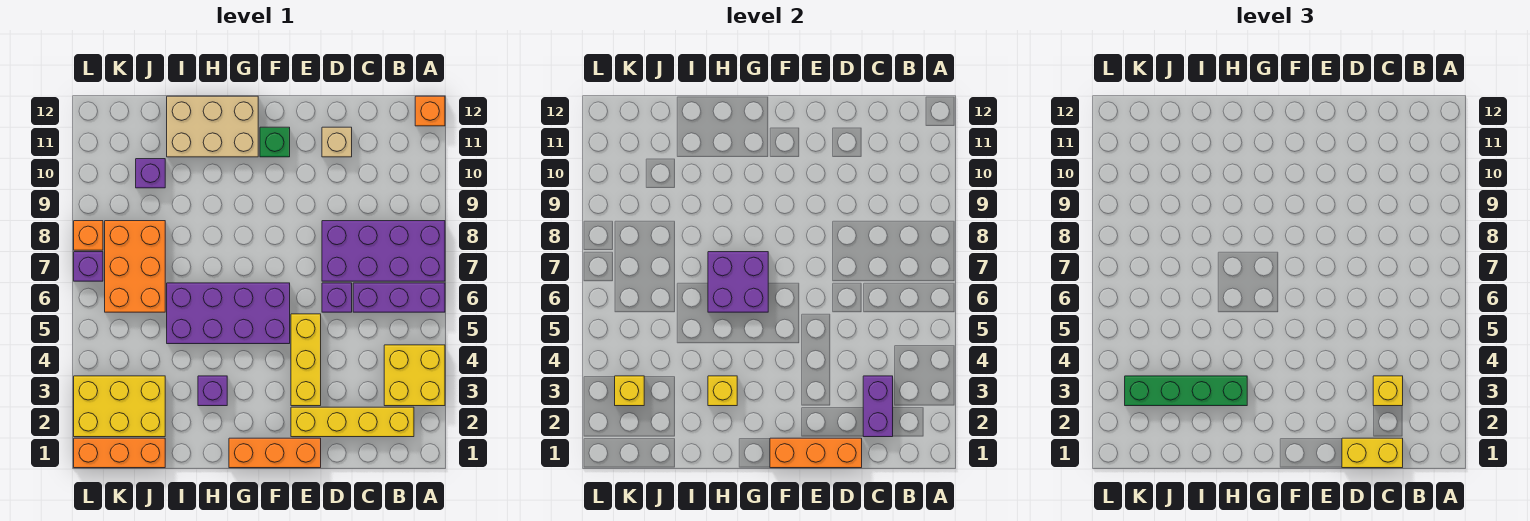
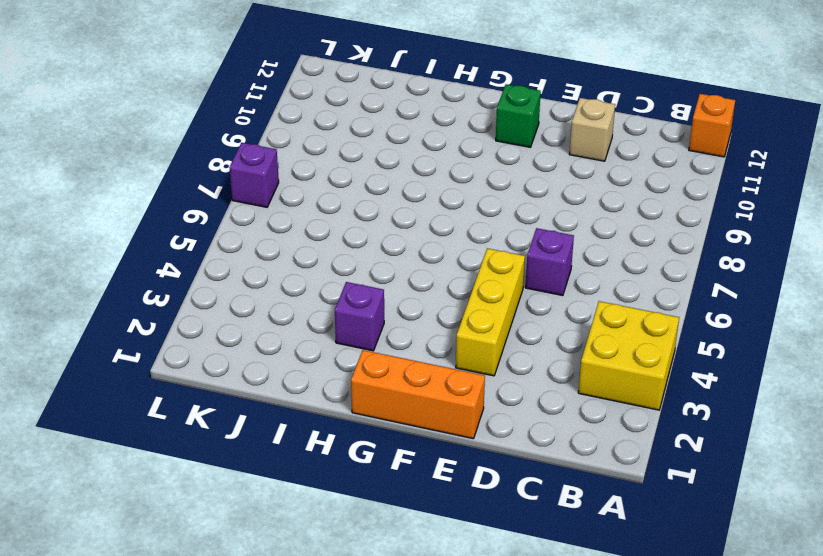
none -> purple 1x3 brick [353,283,445,312]
none -> purple 2x4 brick [322,221,445,281]
none -> yellow 1x4 brick [291,407,414,437]

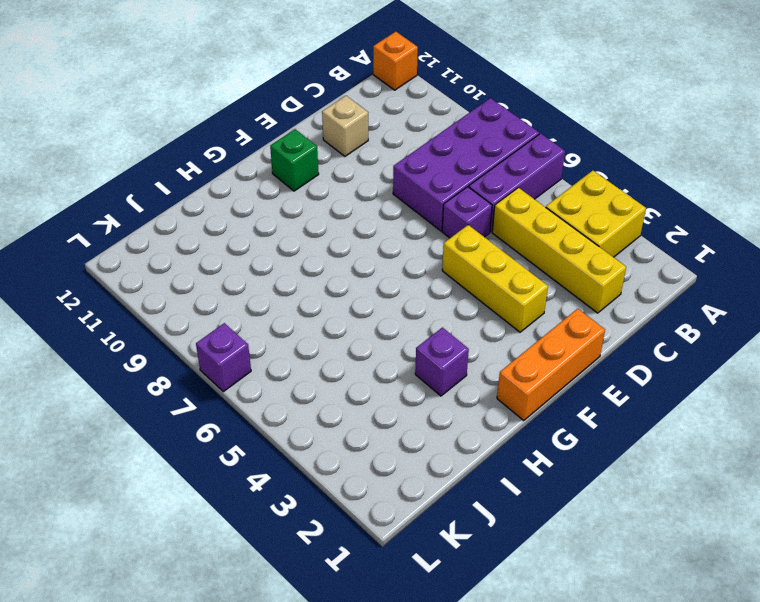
yellow 1x4 brick [492,188,626,313] -> yellow 1x4 brick turned to [291,407,414,437]
none -> purple 2x4 brick [167,283,290,344]
none -> tan 2x3 brick [167,96,258,157]
none -> orange 1x3 brick [74,438,165,468]

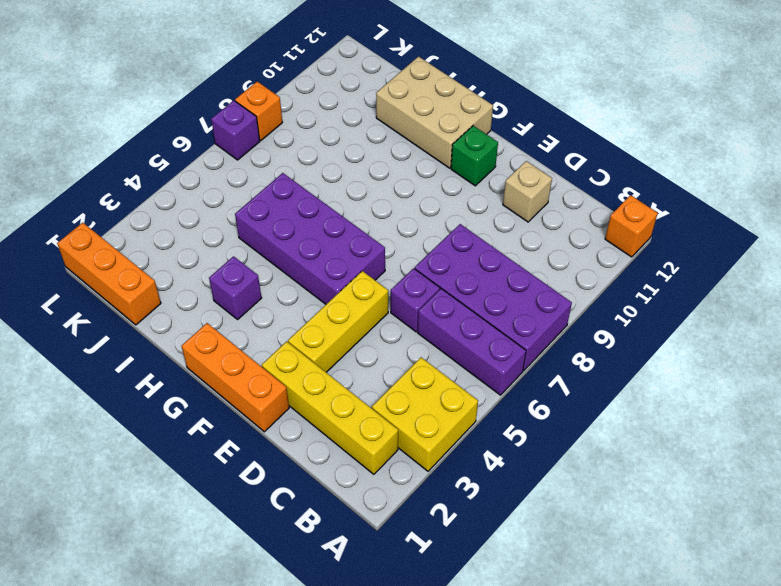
none -> yellow 2x3 brick [74,376,165,437]
none -> orange 2x3 brick [105,221,165,312]
none -> purple 1x1 brick [136,159,165,188]

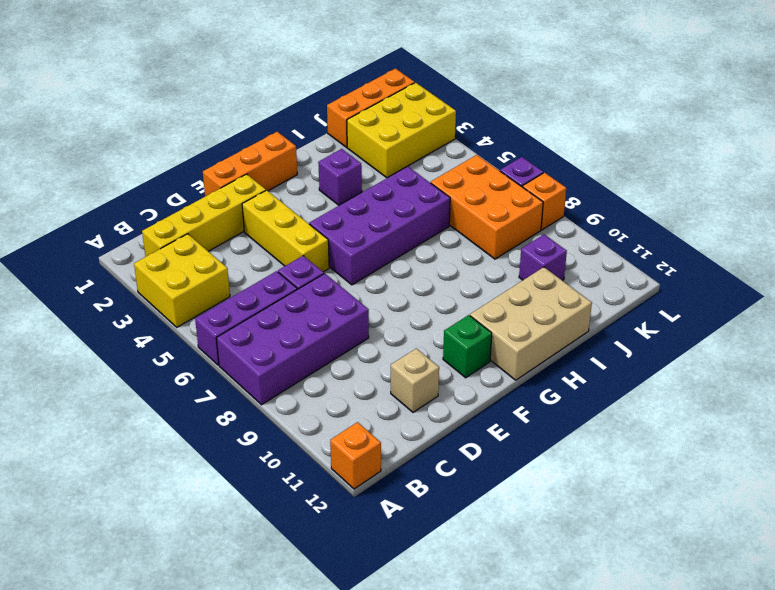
none -> purple 1x2 brick [863,376,893,437]
none -> orange 1x3 brick [770,438,862,468]
none -> purple 2x2 brick [708,252,768,312]

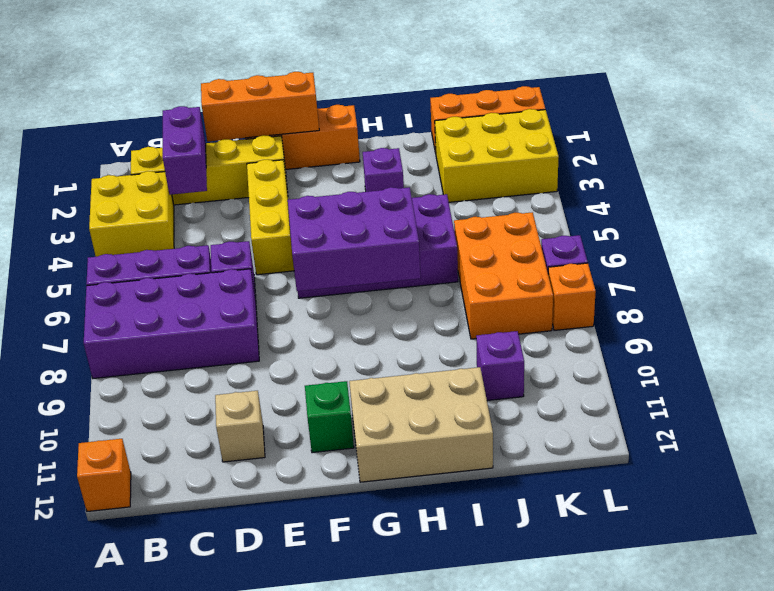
purple 2x3 brick [288,187,421,291] -> purple 2x2 brick [708,252,768,312]
none -> yellow 1x1 brick [708,376,737,406]
none -> yellow 1x1 brick [615,376,644,406]
none -> yellow 1x2 brick [1342,438,1403,468]

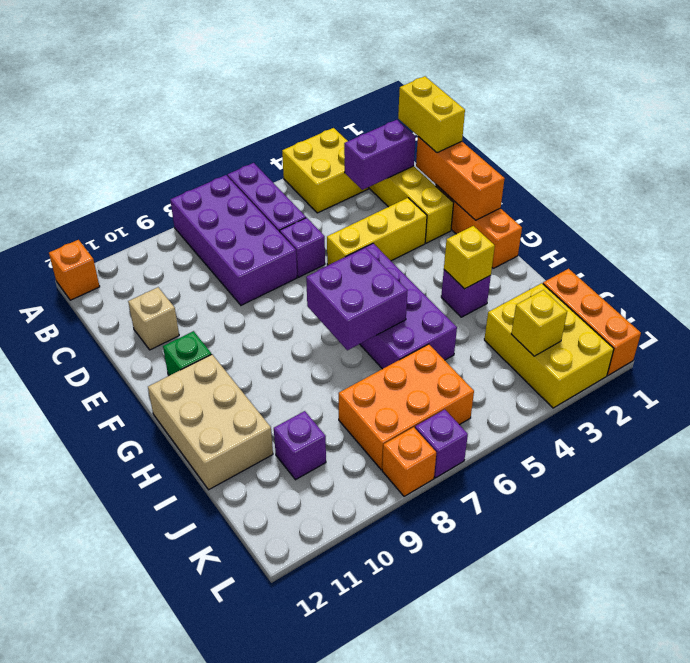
none -> yellow 1x1 brick [1373,376,1403,406]
none -> green 1x4 brick [1125,376,1247,406]

